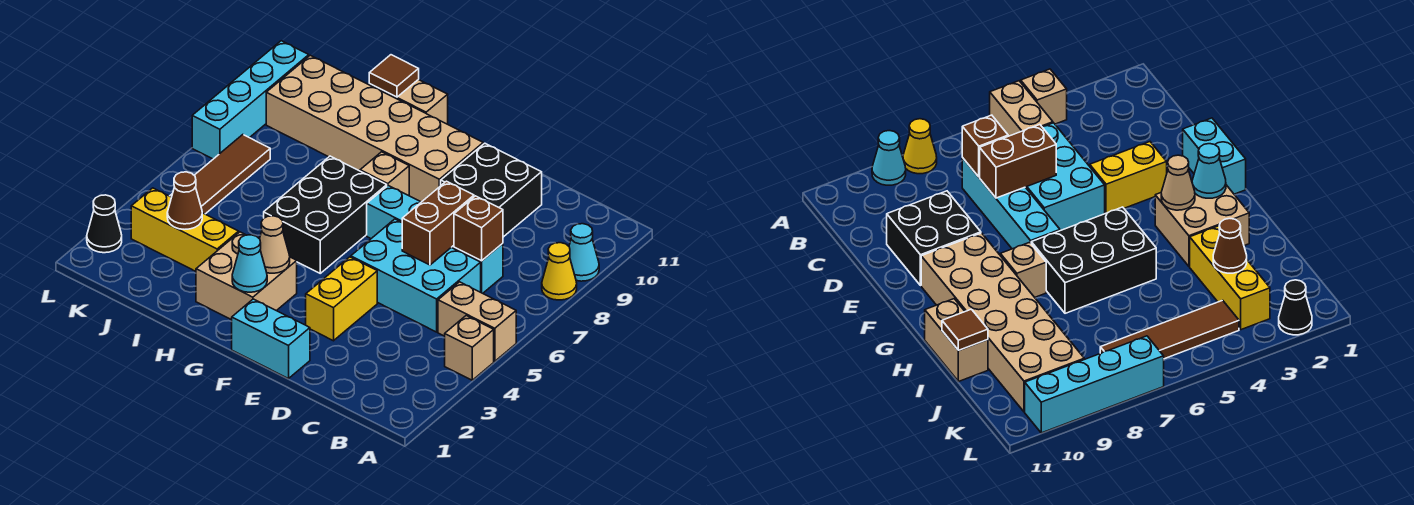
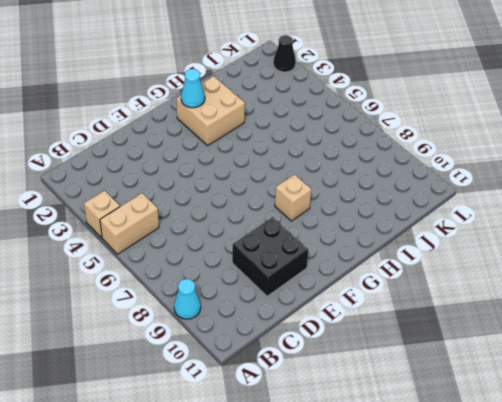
none -> yellow 1x1 cone [542,243,577,300]
none -> cyan 2x3 brick [351,219,481,332]
none -> cyan 1x4 brick [367,186,503,293]

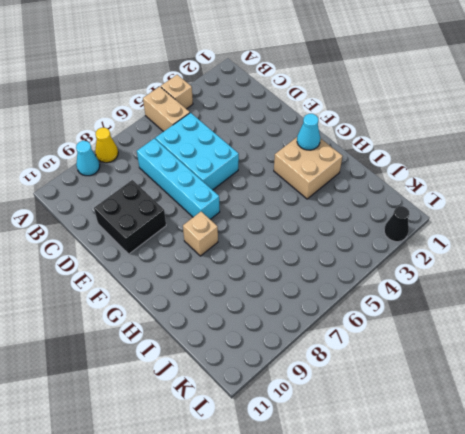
none -> cyan 1x2 brick [232,299,310,379]
none -> yellow 1x2 brick [306,257,377,341]
none -> tan 2x6 brick [266,55,483,202]

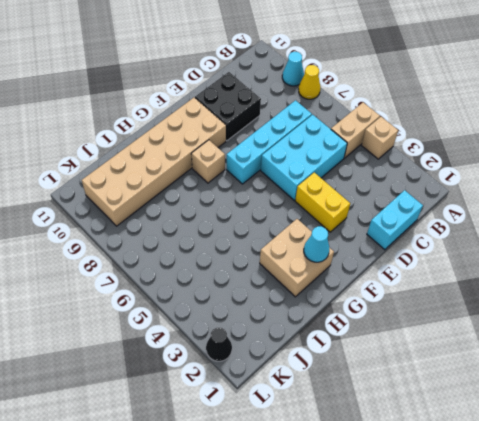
cyan 1x2 brick [367,190,423,250] -> cyan 1x2 brick moved to [232,299,310,379]
none -> black 2x3 brick [264,156,387,273]
none -> tan 1x2 brick [369,80,448,124]
none -> yellow 1x3 brick [131,188,239,271]

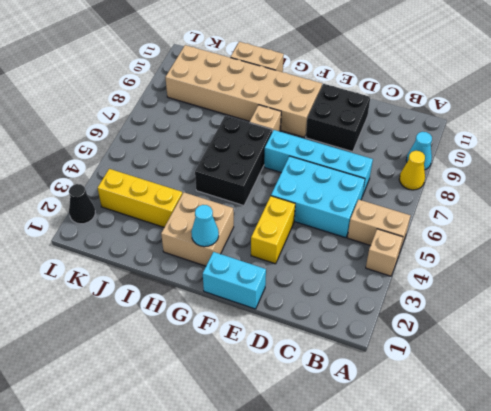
none -> brown 1x4 tile [170,135,270,214]
none -> cyan 1x4 brick [192,41,309,159]
none -> brown 1x1 brick [454,196,503,261]

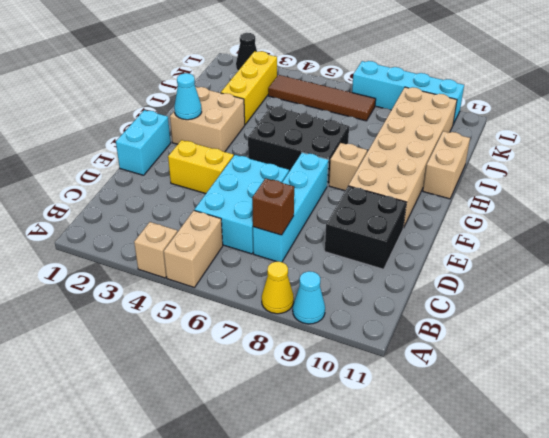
none -> brown 1x2 brick [402,181,474,265]
none -> tan 1x1 cone [260,216,290,273]
none -> brown 1x1 tile [369,55,419,97]

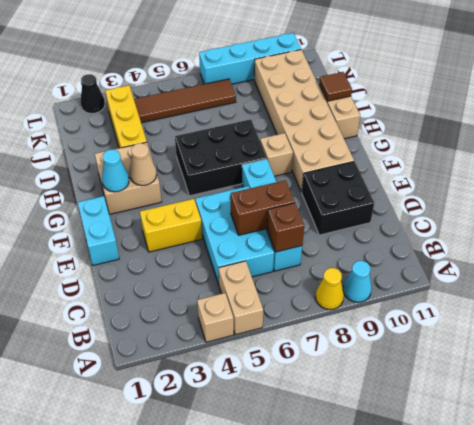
none -> brown 1x1 cone [167,172,202,229]

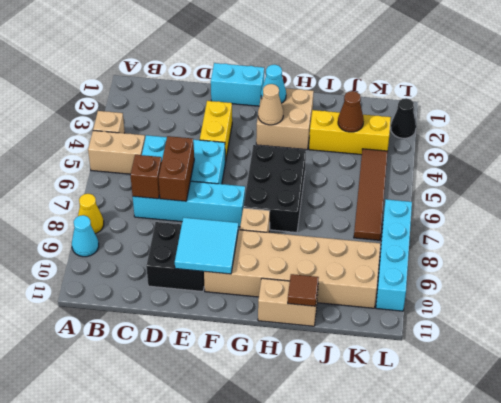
cyan 2x2 tile [175,218,238,274] -> none

